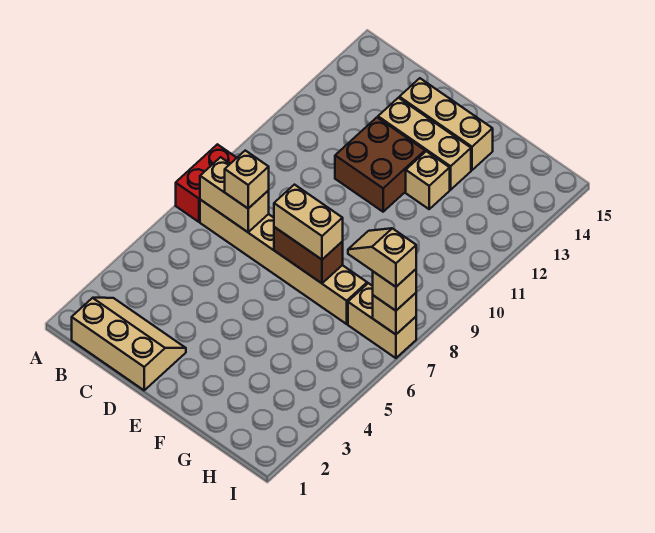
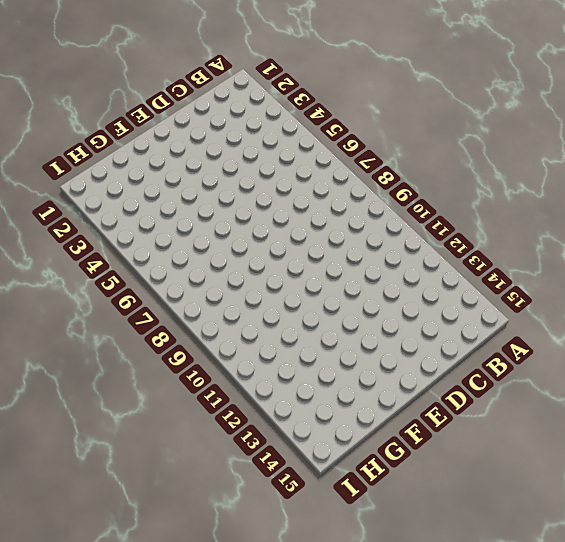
none -> red 1x2 brick [176,144,237,222]
none -> tan 2x3 slope [72,298,186,390]
none -> tan 1x6 brick [200,200,367,324]

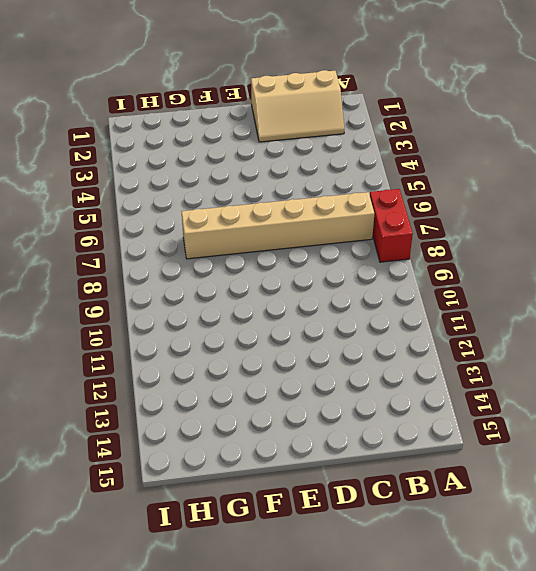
none -> brown 2x2 brick [335,117,425,212]
none -> tan 1x3 brick [378,98,471,190]
none -> tan 1x3 brick [399,78,493,170]

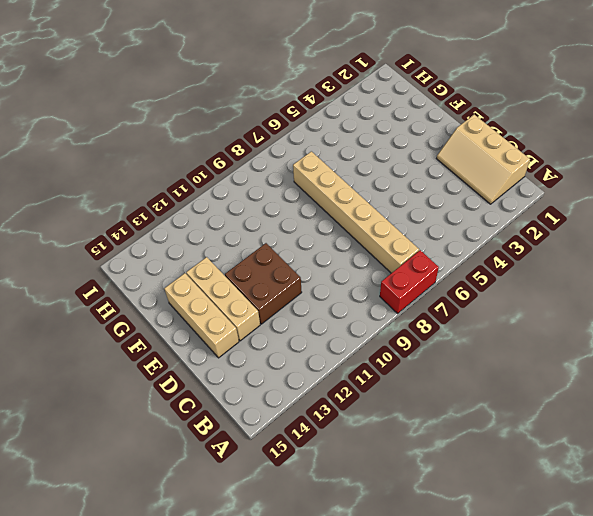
none -> tan 1x1 brick [406,151,450,209]
none -> tan 1x2 brick [348,283,416,358]
none -> tan 1x2 brick [200,157,269,232]

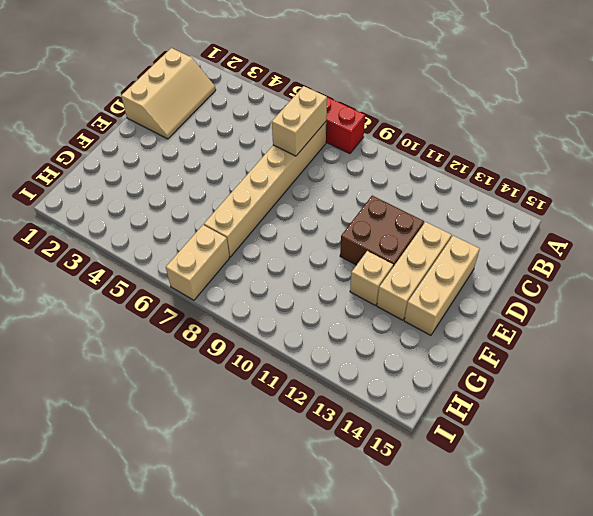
none -> brown 1x2 brick [274,227,343,283]
none -> tan 1x1 brick [373,293,416,334]
none -> tan 1x1 brick [225,151,269,208]

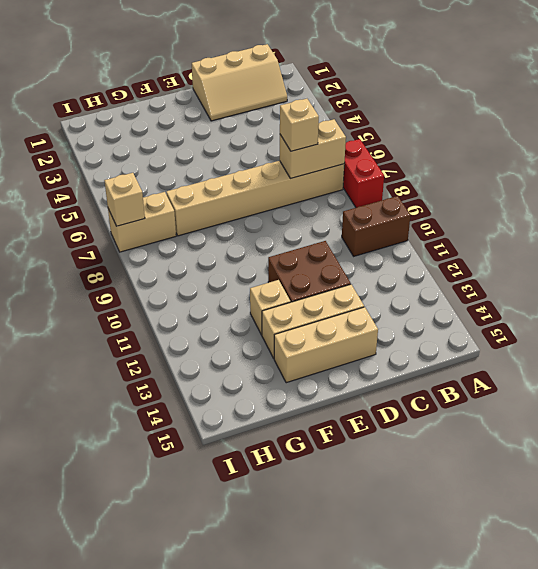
brown 1x2 brick [342,196,411,256] -> brown 1x2 brick moved to [274,227,343,283]
none -> tan 1x2 brick [274,185,343,259]
none -> tan 1x1 brick [373,269,416,311]
none -> tan 1x2 slope [348,228,416,287]

